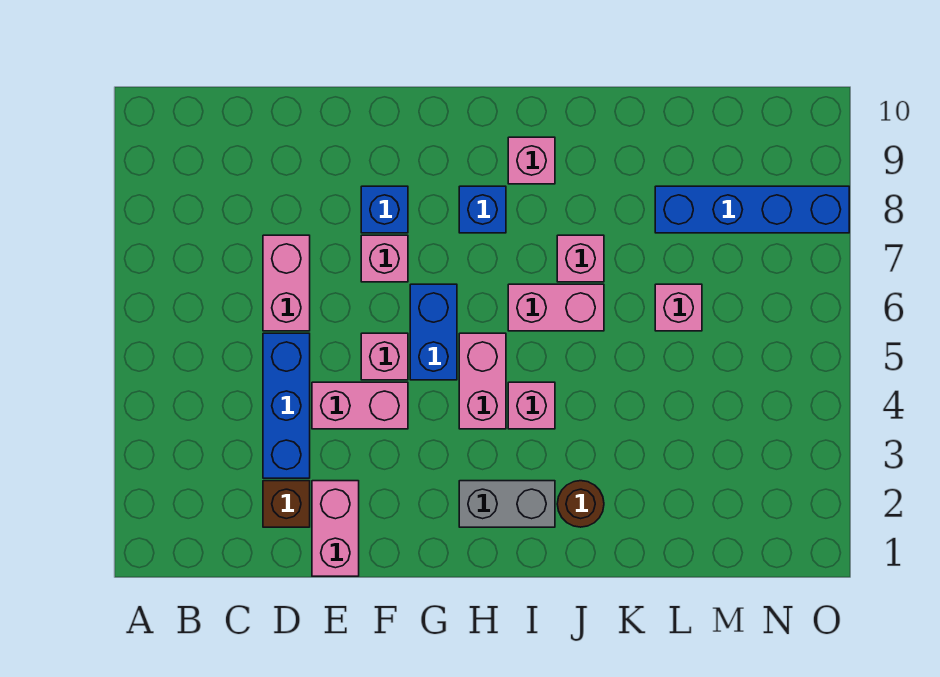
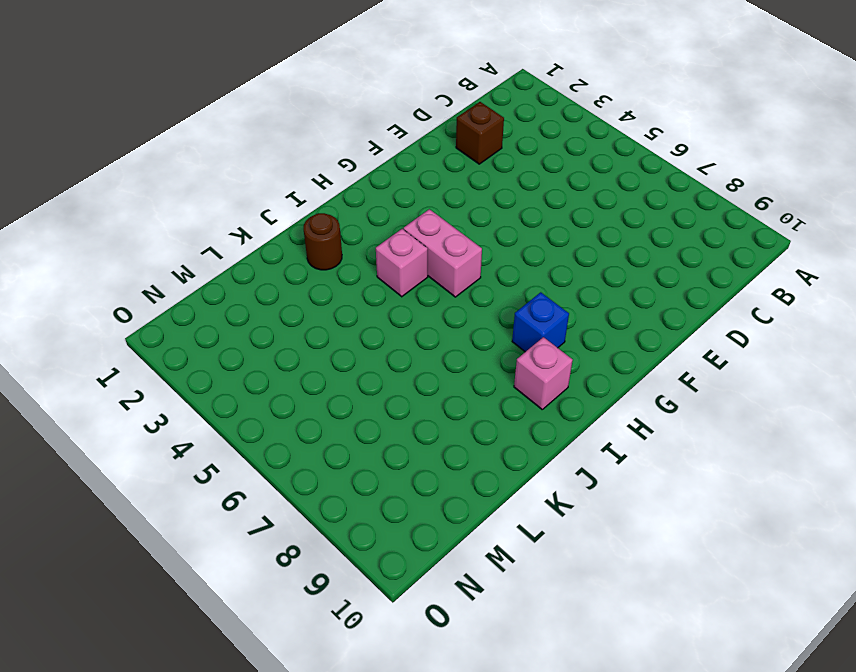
none -> blue 1x3 brick [263,333,310,478]
none -> pink 1x2 brick [263,235,310,331]
none -> pink 1x2 brick [312,481,359,576]

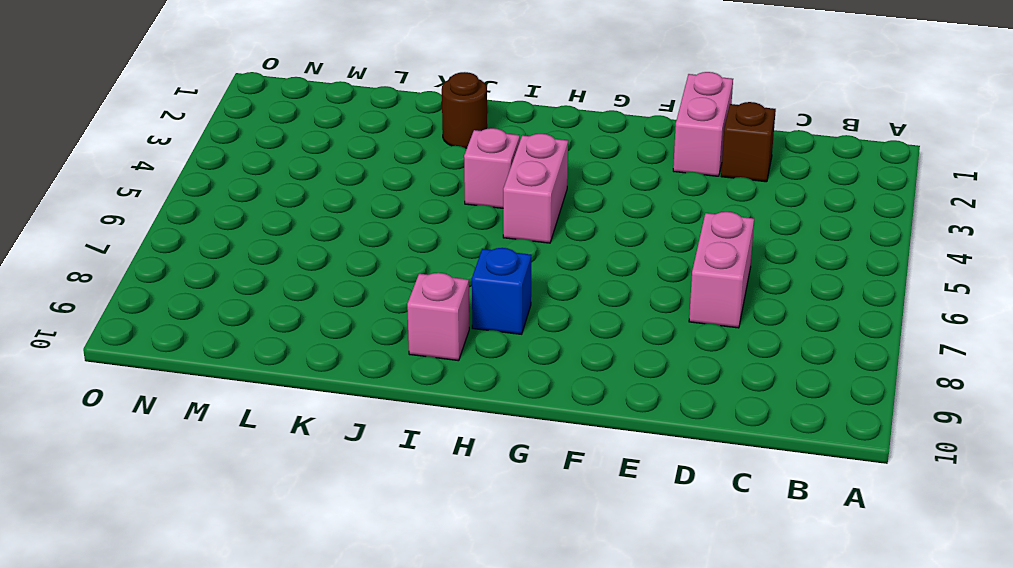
none -> blue 1x3 brick [263,333,310,478]
none -> pink 1x2 brick [312,382,408,429]
none -> pink 1x1 brick [361,333,408,380]

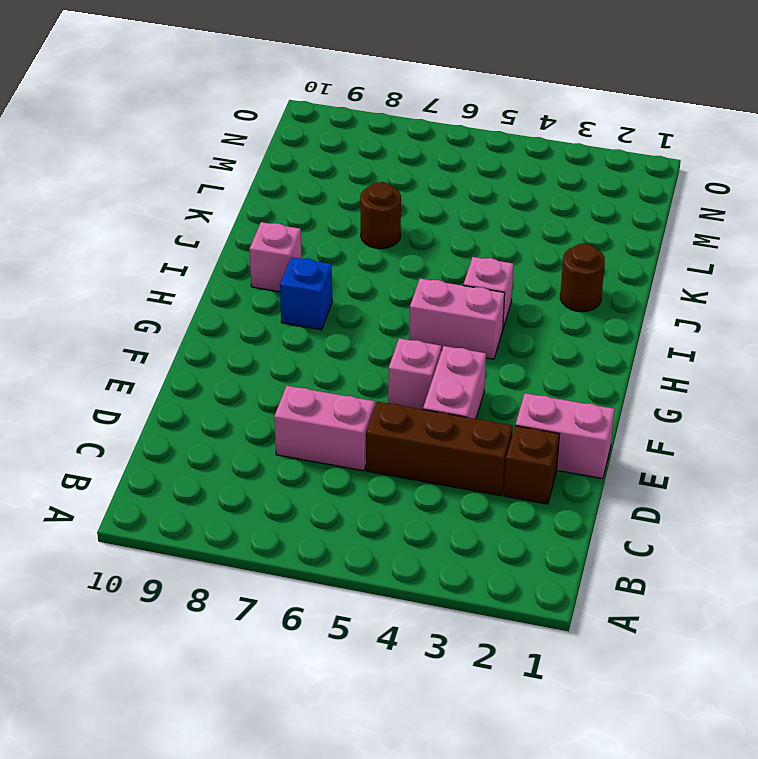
brown 1x3 brick [366,402,513,496] -> blue 1x3 brick [263,333,310,478]
brown 1x1 round brick [360,182,401,249] -> none
none -> pink 1x1 brick [361,235,408,282]
none -> blue 1x1 brick [361,186,408,233]
none -> blue 1x2 brick [410,284,457,380]

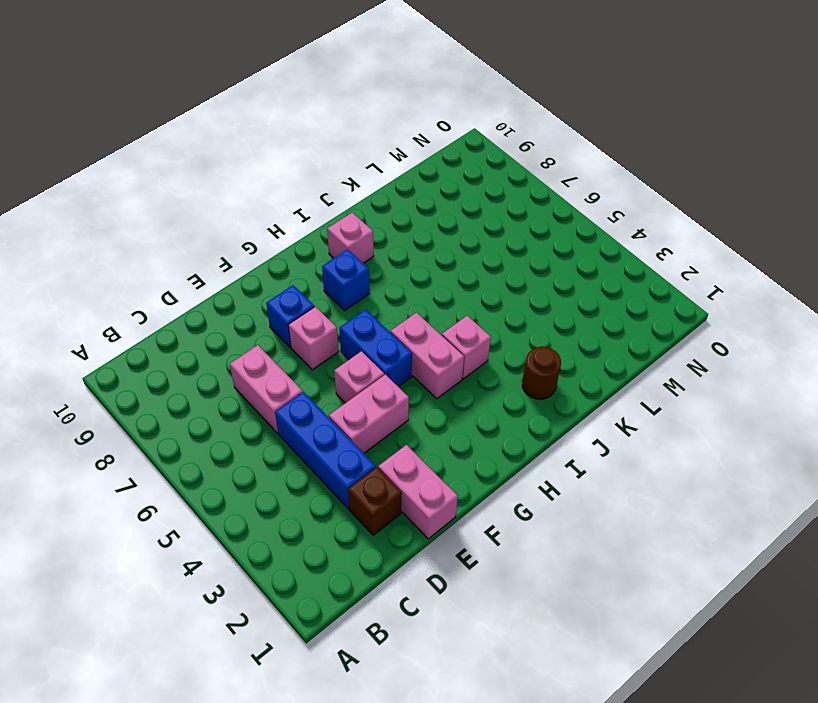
none -> grey 1x2 brick [459,481,555,527]
none -> pink 1x2 brick [508,284,604,331]
none -> pink 1x1 brick [557,235,604,282]

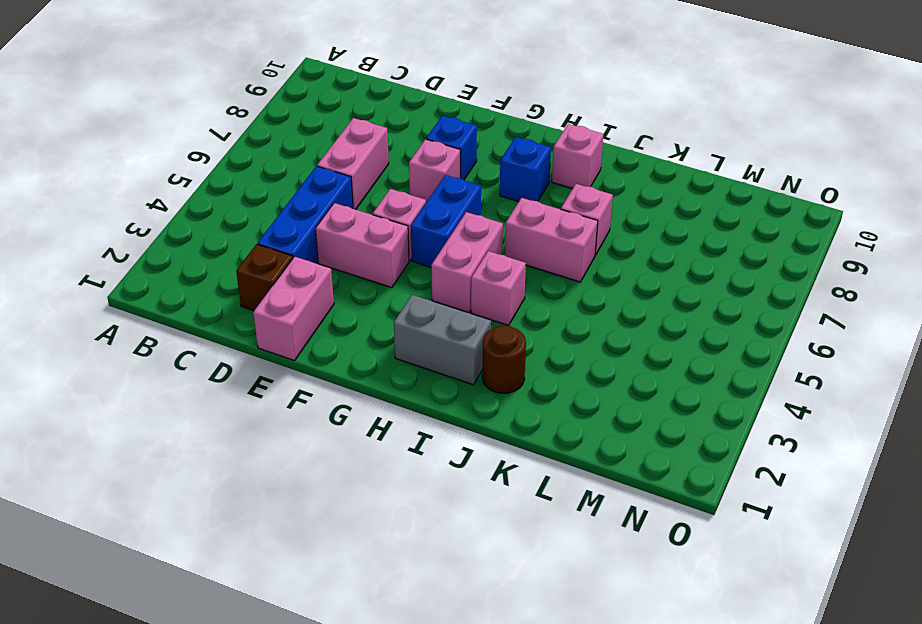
none -> pink 1x1 brick [655,284,702,331]
none -> blue 1x4 brick [655,186,849,233]

